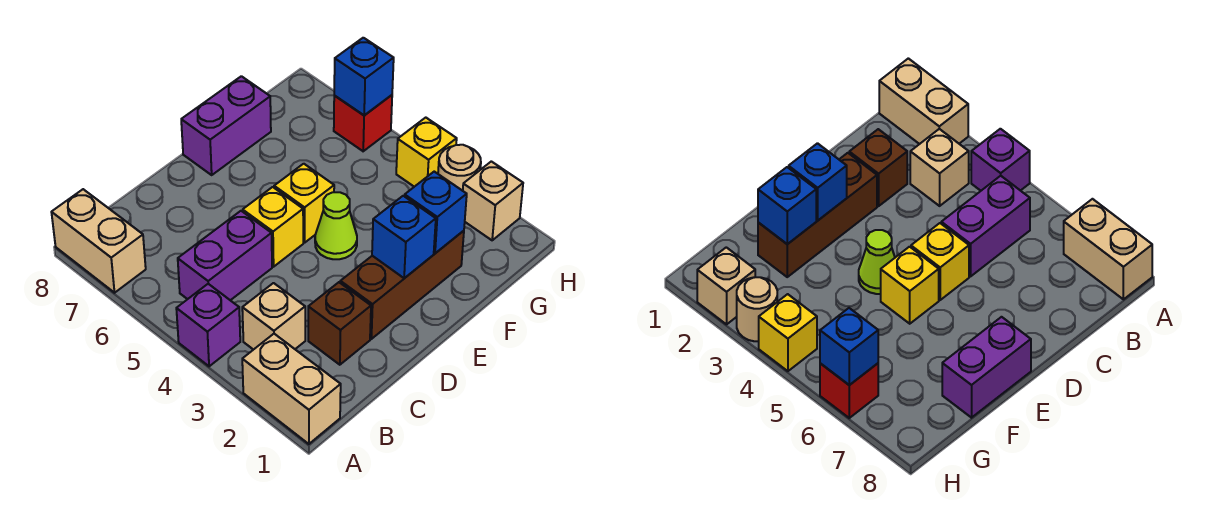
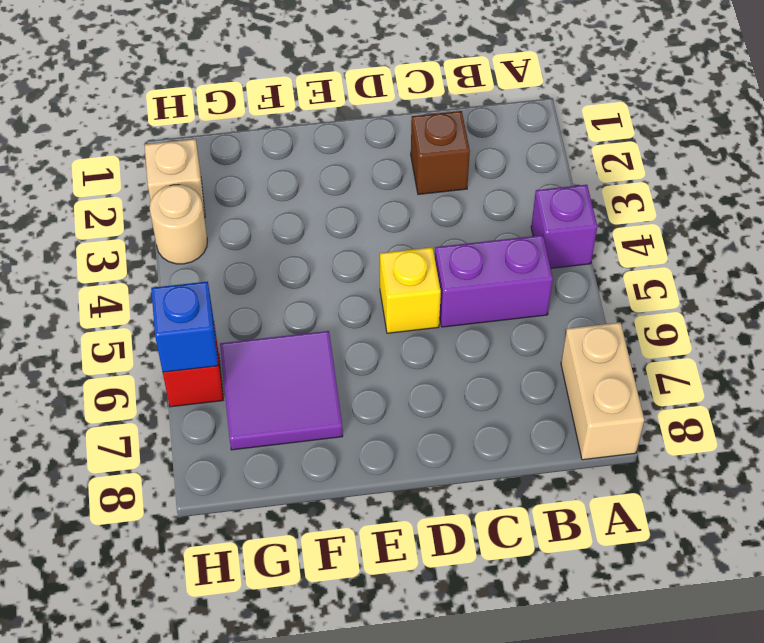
purple 2x2 tile [220,331,343,450] -> none
none -> tan 1x2 brick [242,334,341,444]
none -> tan 1x1 brick [242,283,305,350]
none -> brown 1x3 brick [340,231,464,339]

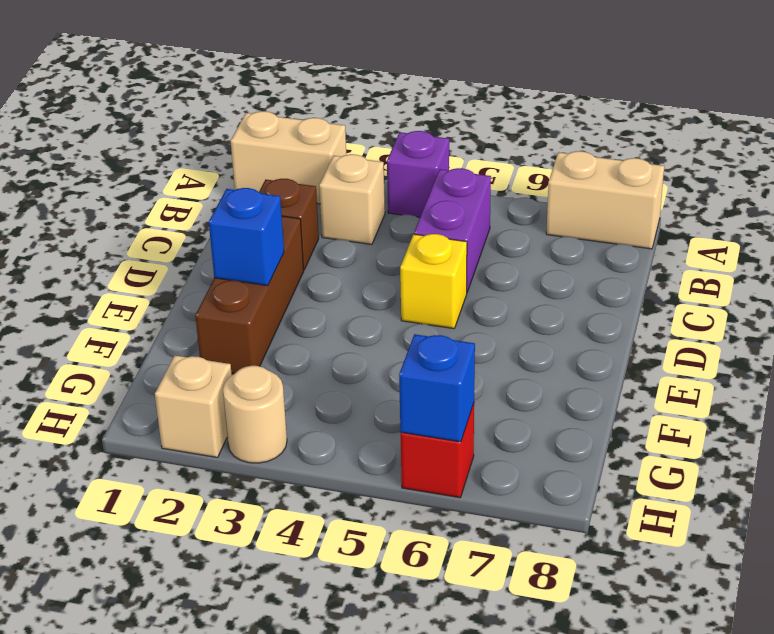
none -> lime 1x1 cone [315,192,357,259]
none -> yellow 1x1 brick [274,164,334,243]
none -> purple 1x2 brick [181,76,271,175]

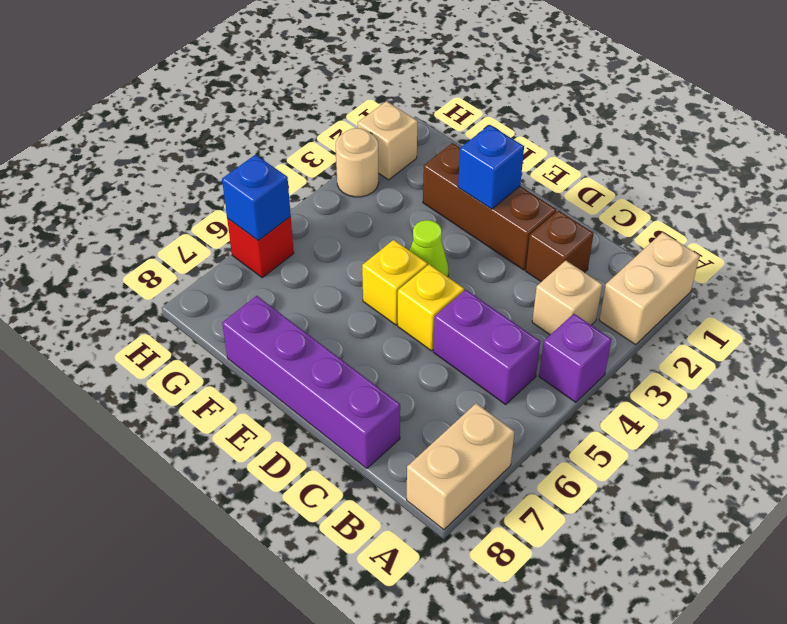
purple 1x4 brick [222,296,400,468] -> purple 1x2 brick [181,76,271,175]
none -> yellow 1x1 brick [396,118,457,187]
none -> blue 1x1 brick [405,172,467,253]

